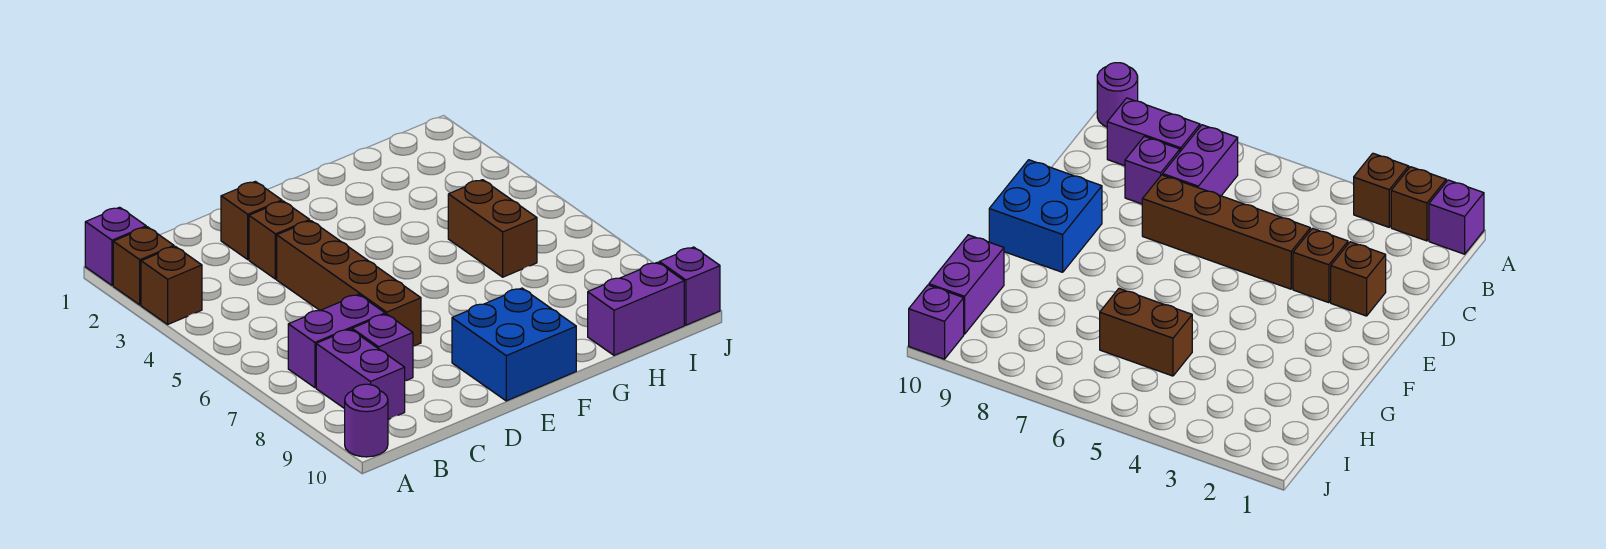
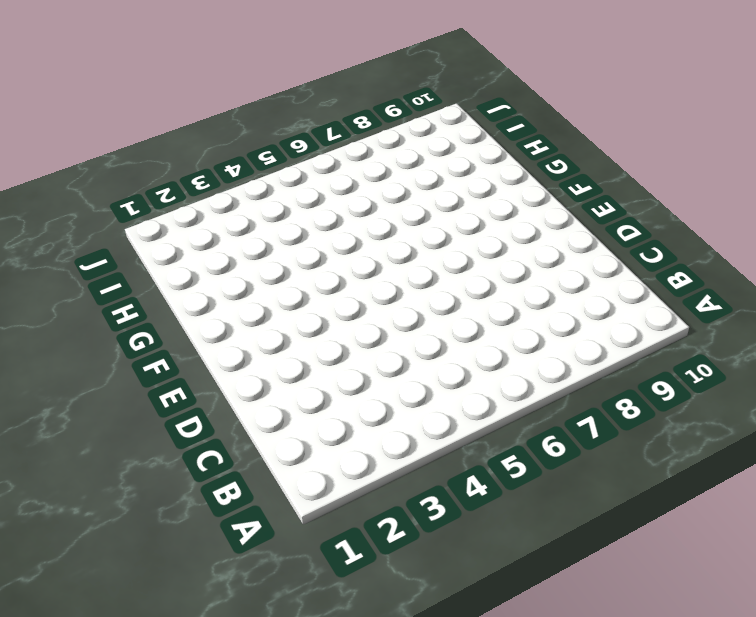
none -> purple 1x1 brick [85,207,146,285]
none -> brown 1x1 brick [113,227,174,305]
none -> brown 1x1 brick [141,246,202,324]

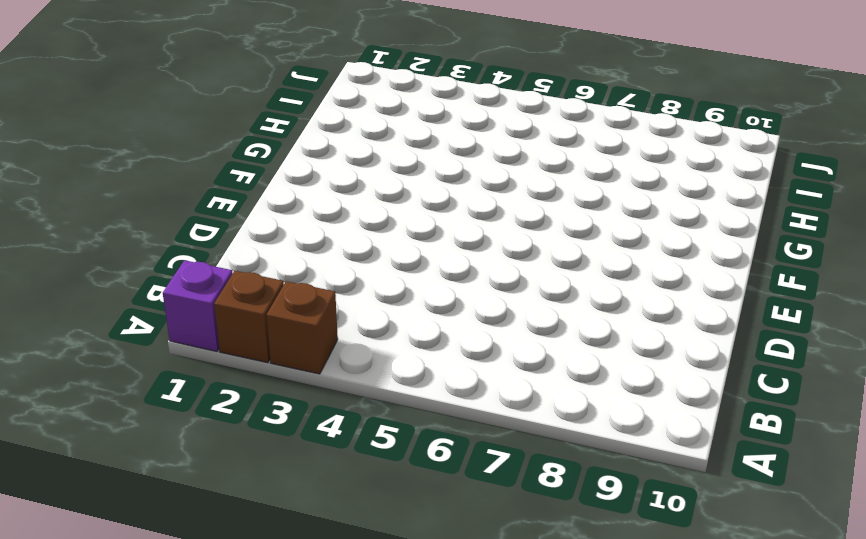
none -> purple 1x1 round brick [345,384,388,457]
none -> purple 1x2 brick [288,294,385,388]
none -> purple 1x2 brick [316,329,405,419]

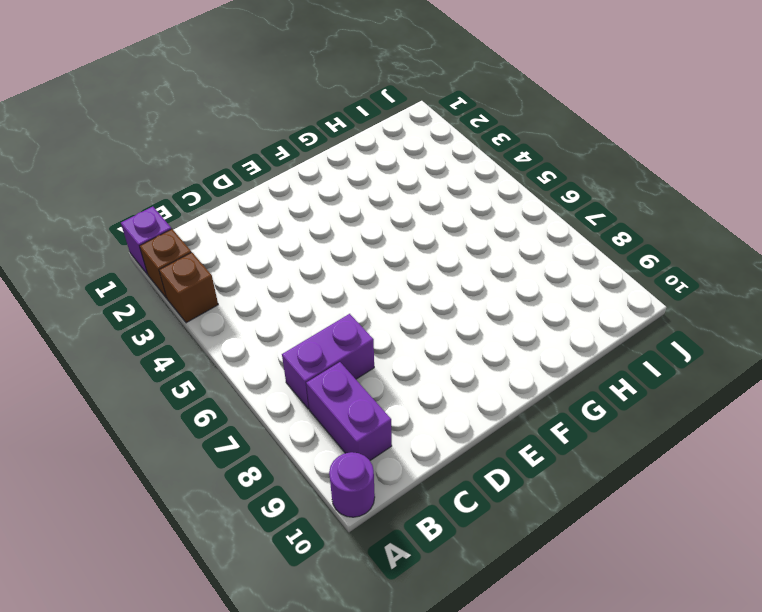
none -> purple 1x1 brick [352,314,413,381]
none -> brown 1x1 brick [221,181,282,259]
none -> brown 1x1 brick [249,201,310,279]

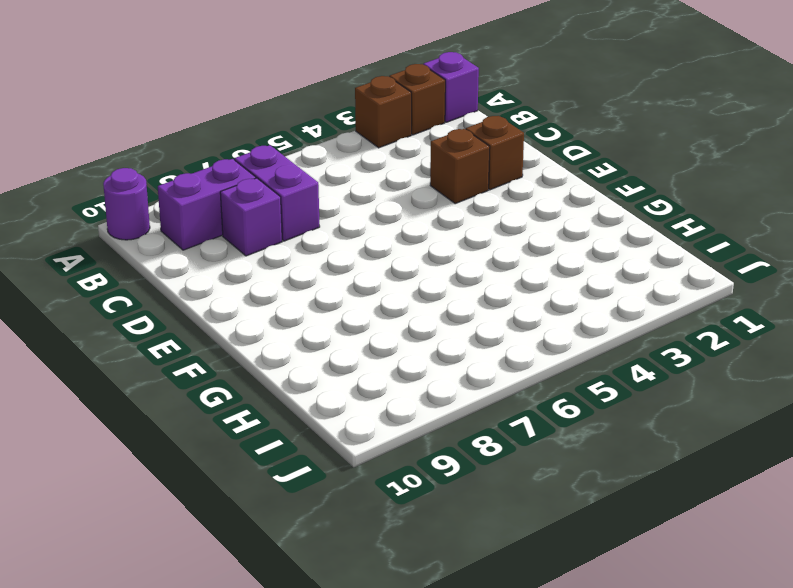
none -> brown 1x4 brick [277,221,421,346]
none -> blue 2x2 brick [452,288,576,401]
none -> brown 1x2 brick [448,180,537,277]

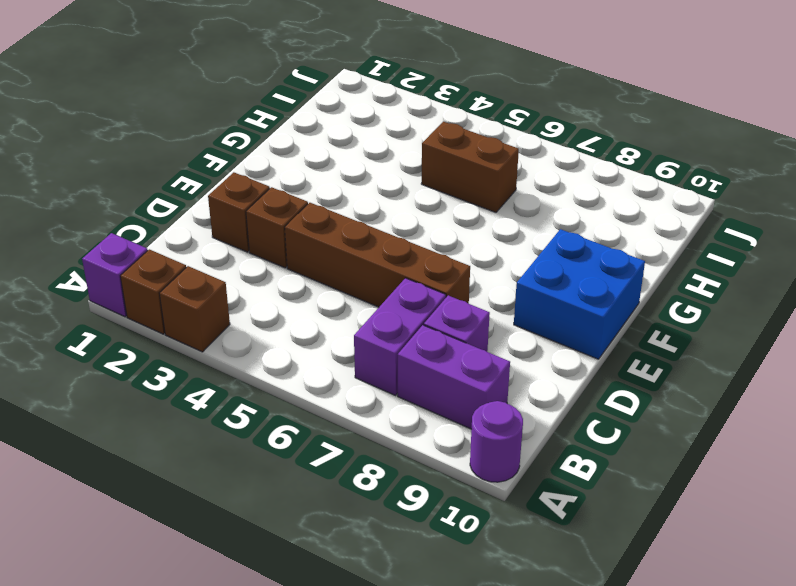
none -> purple 1x2 brick [588,262,684,355]
none -> purple 1x1 brick [659,247,720,325]

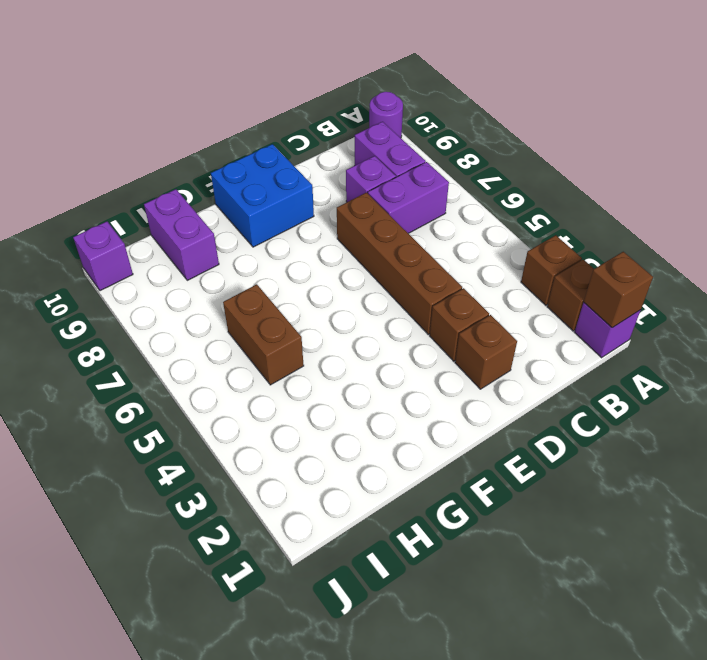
brown 1x1 brick [584,252,653,328] -> none
purple 1x2 brick [144,189,219,280] -> purple 1x2 brick turned to [588,262,684,355]

